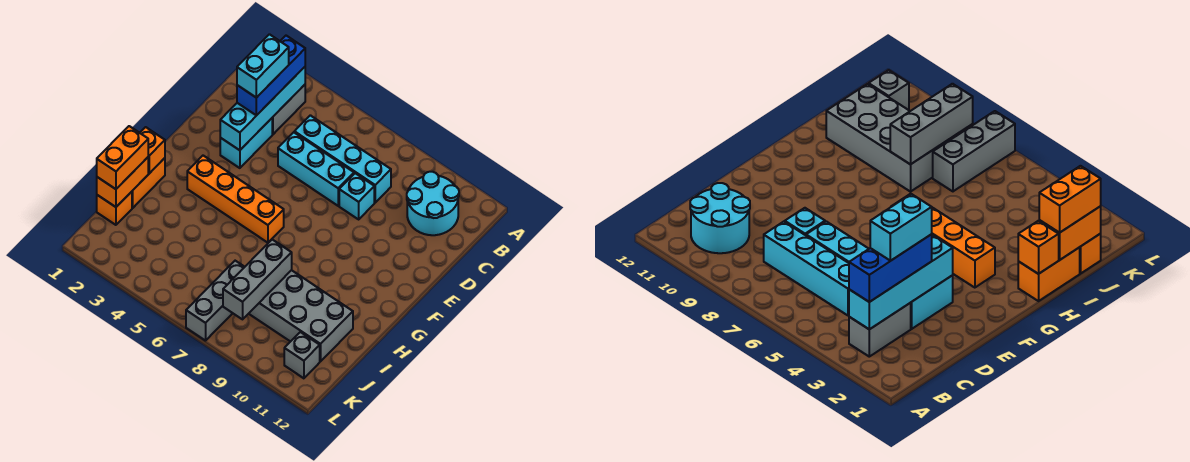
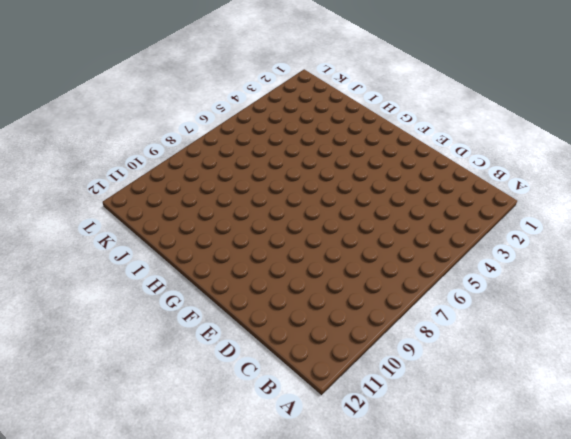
none -> grey 1x2 brick [272,85,305,134]
none -> cyan 2x2 round brick [407,172,459,235]
none -> cyan 1x4 brick [294,115,391,203]

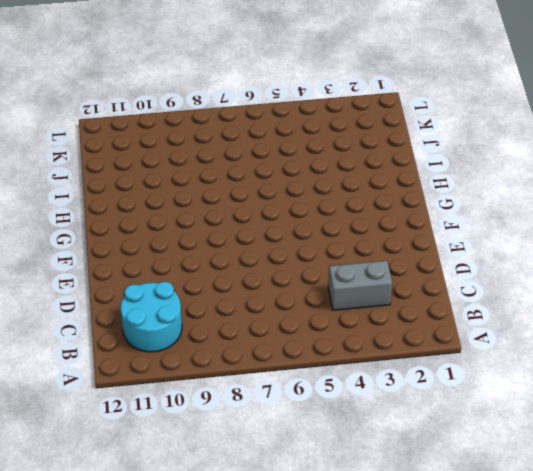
grey 1x2 brick [328,261,392,310] -> grey 1x2 brick turned to [272,85,305,134]
none -> cyan 1x4 brick [294,115,391,203]
none -> cyan 1x2 brick [220,118,272,168]
none -> cyan 1x3 brick [278,132,354,206]

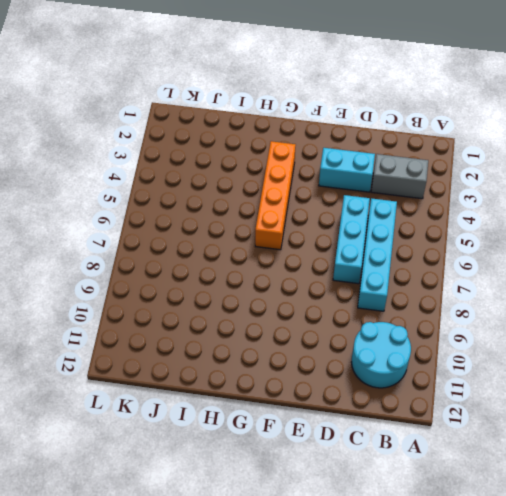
none -> cyan 1x1 brick [339,173,374,219]
none -> orange 1x2 brick [132,158,165,208]
none -> grey 2x4 brick [249,270,353,362]

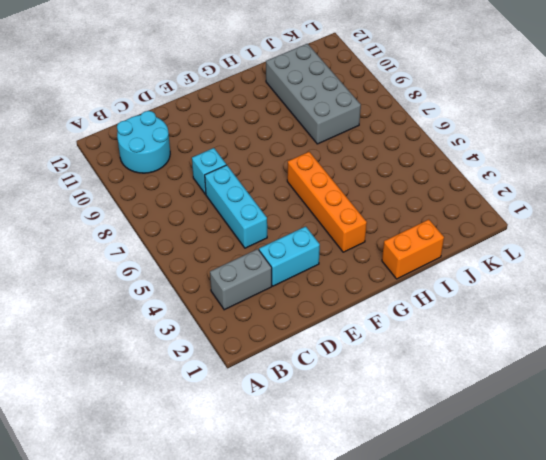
none -> cyan 1x4 brick [294,115,391,203]
none -> orange 1x1 brick [97,192,132,225]
none -> grey 1x3 brick [186,261,244,341]

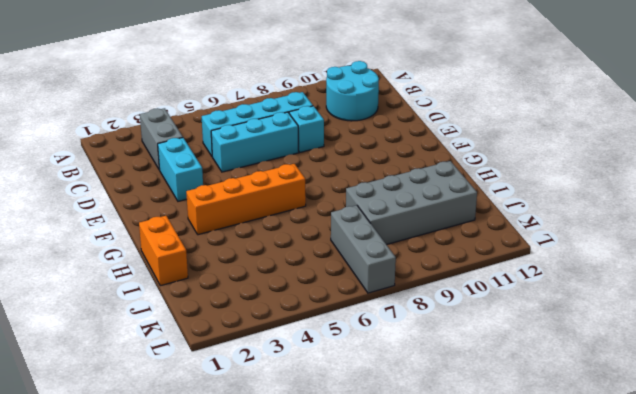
none -> orange 1x1 brick [97,192,132,225]
none -> grey 1x1 brick [284,332,320,378]
none -> cyan 1x4 brick [220,67,305,150]

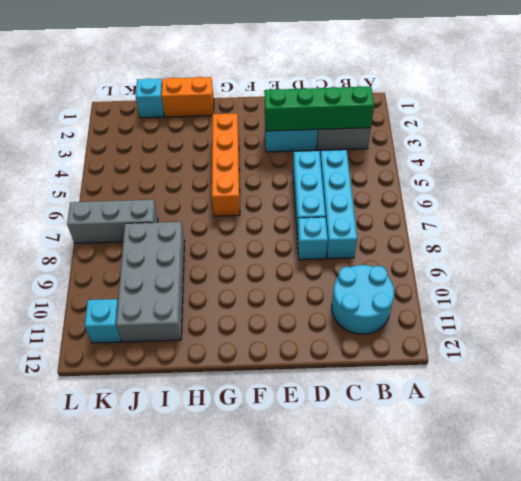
green 1x4 brick [264,86,374,131] -> cyan 1x4 brick [220,67,305,150]
cyan 1x1 brick [136,78,164,118] -> orange 1x1 brick [97,192,132,225]
cyan 1x1 brick [85,299,121,343] -> grey 1x1 brick [284,332,320,378]
none -> orange 1x1 brick [140,127,165,173]
none -> orange 1x2 brick [97,157,148,207]
none -> grey 1x3 brick [223,240,292,319]

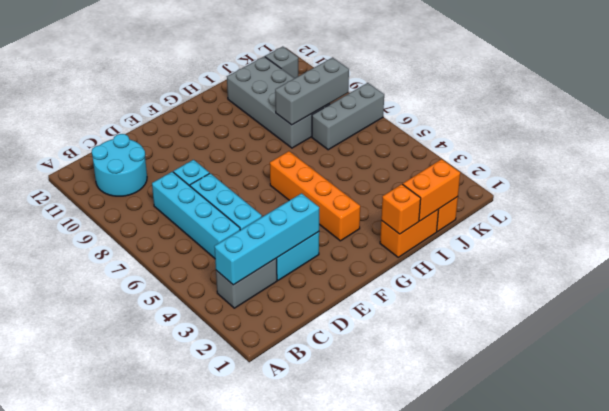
none -> blue 1x3 brick [237,36,305,116]
none -> orange 1x2 brick [97,126,148,189]
none -> cyan 1x2 brick [237,34,289,98]

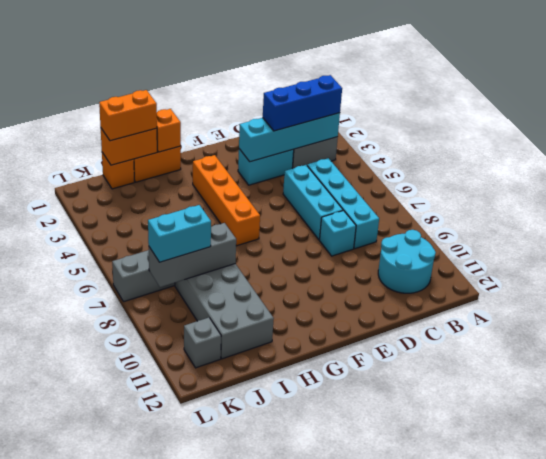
cyan 1x2 brick [148,205,211,262] -> cyan 1x2 brick moved to [237,34,289,98]

